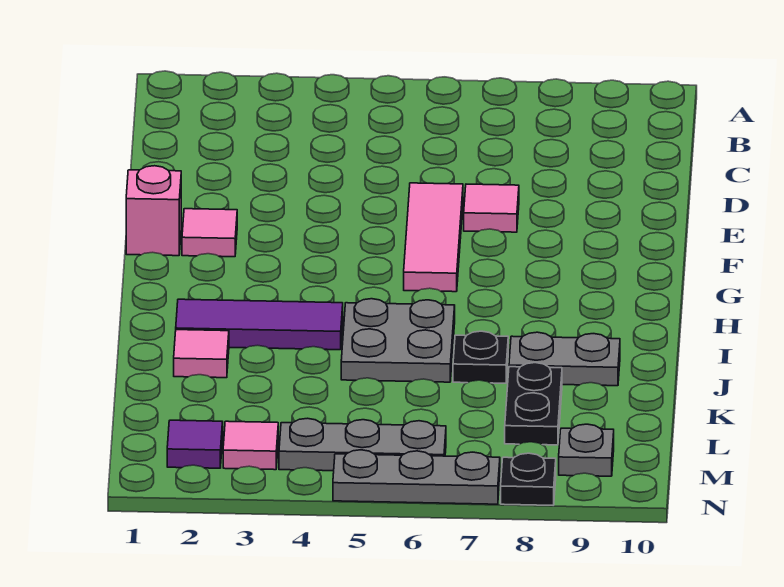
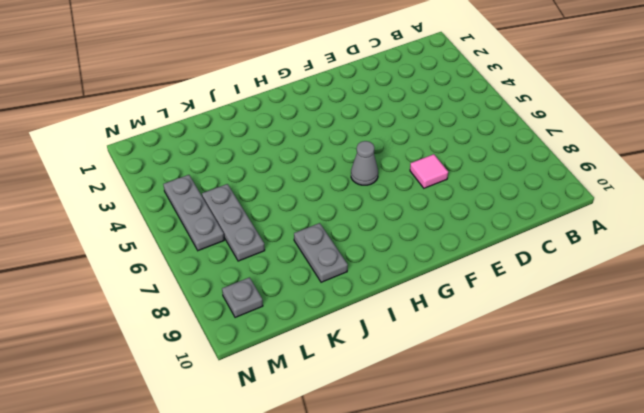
grey 1x1 cone [351,141,378,185] -> pink 1x3 tile [404,183,463,292]
grey 1x3 plate [202,184,265,261] -> grey 1x3 plate moved to [333,450,500,504]
none -> pink 1x1 brick [126,166,181,256]
none -> pink 1x1 tile [182,209,237,257]
none -> purple 1x3 tile [176,299,343,350]

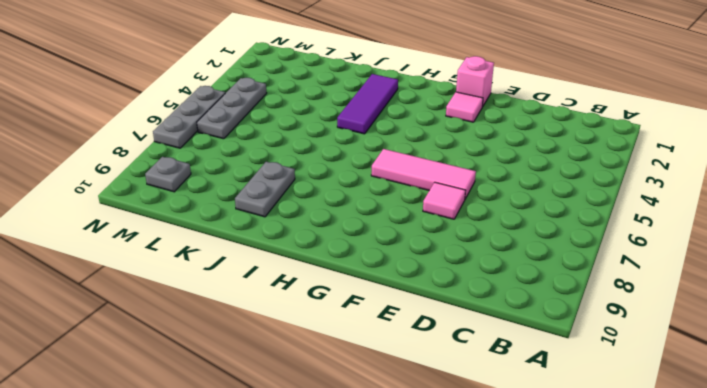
none -> grey 2x2 plate [341,299,455,382]
none -> pink 1x1 tile [174,330,229,378]
none -> black 1x1 plate [453,331,508,383]

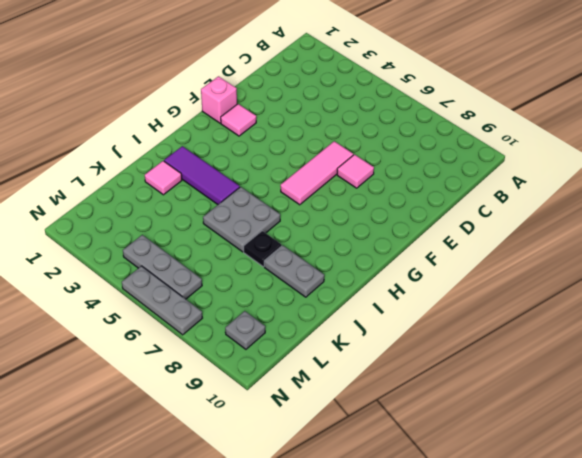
none -> black 1x2 plate [505,363,562,445]
none -> purple 1x1 tile [167,420,223,468]
none -> pink 1x1 tile [223,421,278,470]

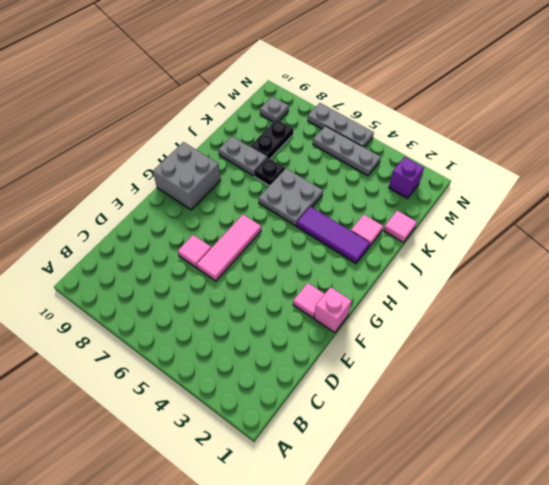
grey 2x2 brick [153,142,221,210] -> none
pink 1x1 tile [384,211,417,242] -> pink 1x1 tile moved to [223,421,278,470]
purple 1x1 brick [389,157,424,198] -> purple 1x1 tile [167,420,223,468]
none -> black 1x1 plate [501,453,556,505]

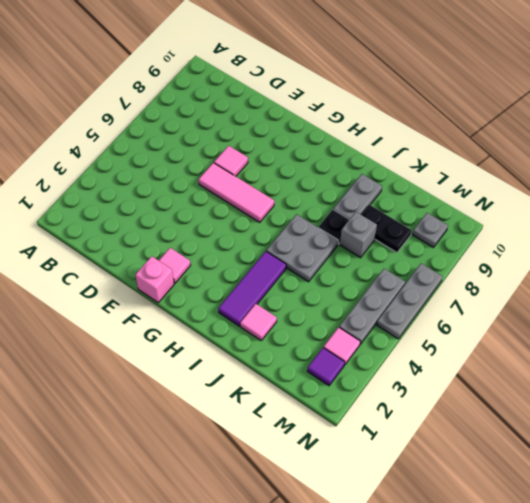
grey 1x1 brick [340,212,377,258] -> none
none -> black 1x1 plate [501,453,556,505]

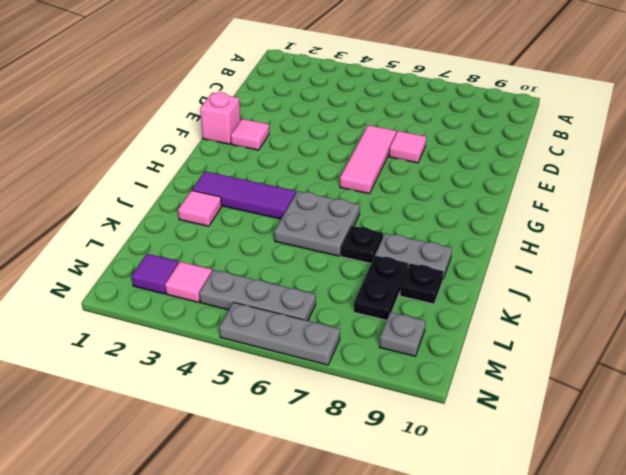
black 1x1 plate [400,263,444,304] -> black 1x1 plate moved to [501,453,556,505]

